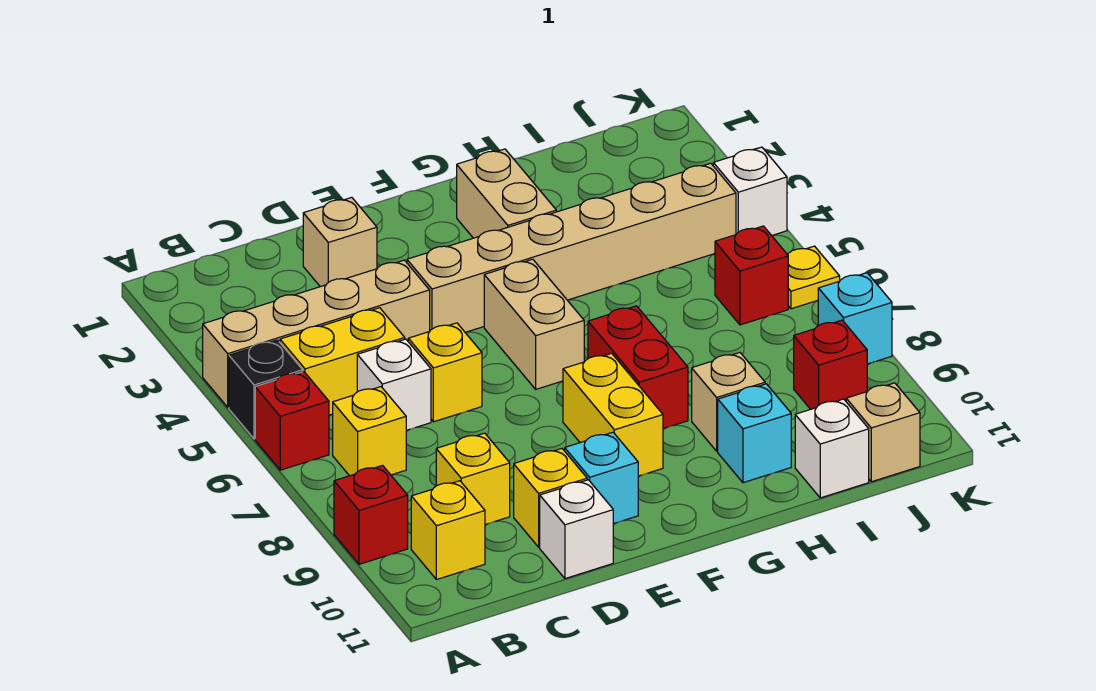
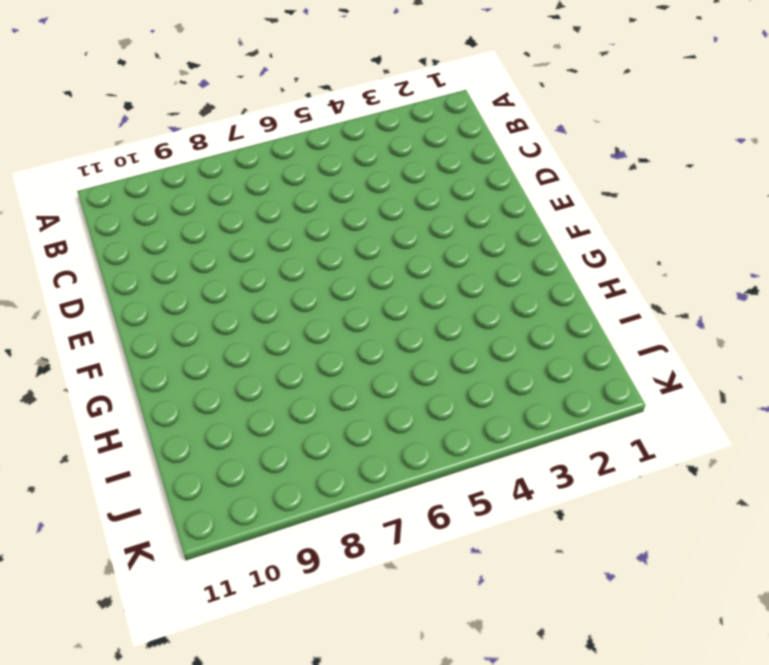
none -> tan 1x4 brick [203,260,430,407]
none -> black 1x1 brick [229,340,303,439]
none -> red 1x1 brick [255,371,329,470]

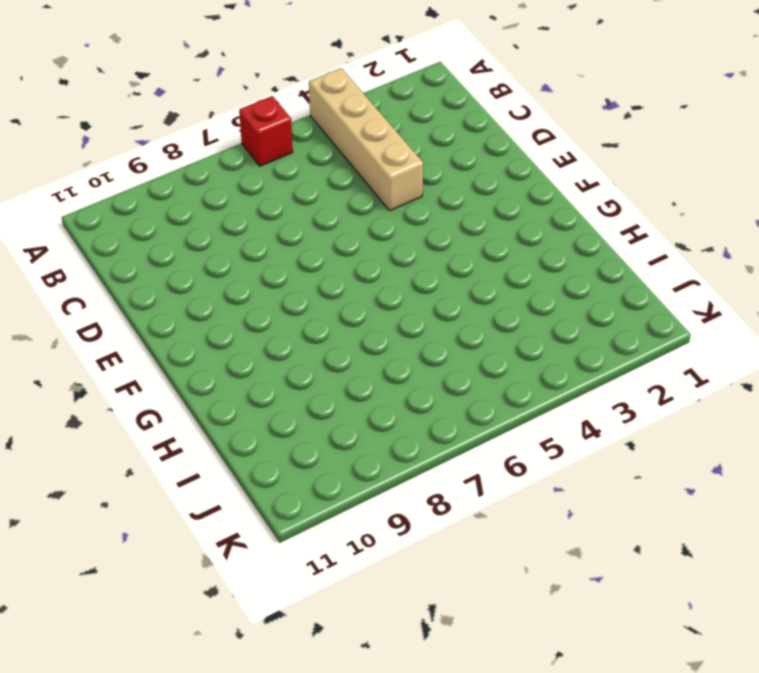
none -> black 1x1 brick [229,340,303,439]
none -> red 1x1 brick [334,466,408,564]
none -> yellow 1x2 brick [280,308,405,415]

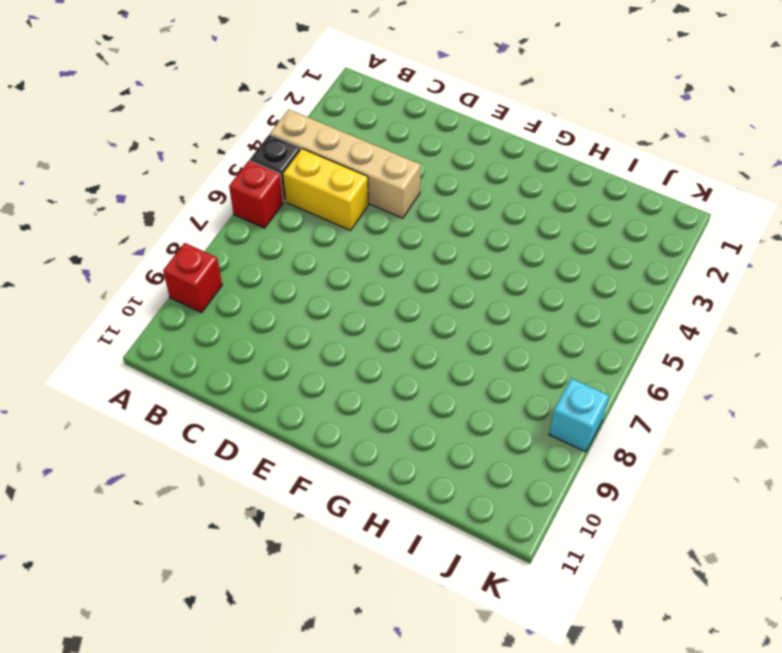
none -> yellow 1x1 brick [333,387,406,476]
none -> yellow 1x1 brick [411,481,485,580]
none -> white 1x1 brick [357,339,431,430]

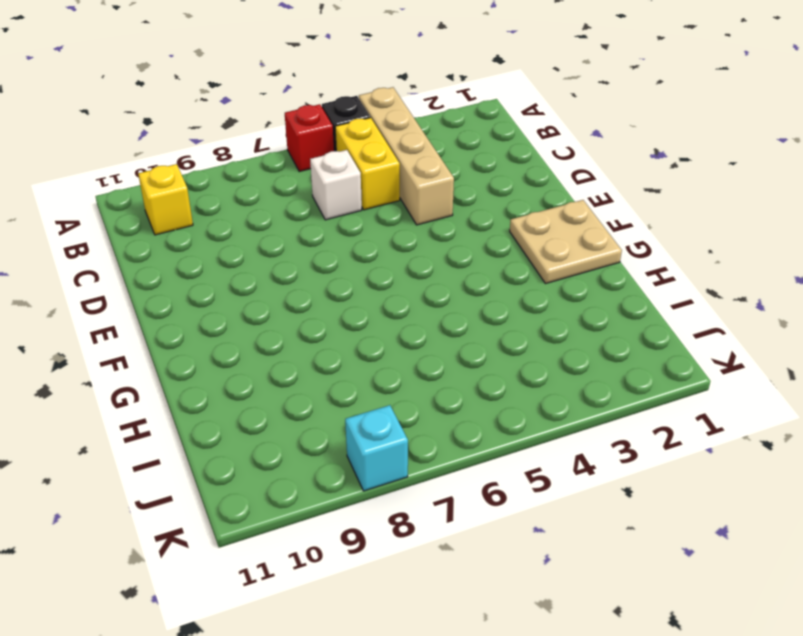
tan 2x2 plate [510,200,622,284] -> tan 1x2 brick [457,149,556,238]
none -> red 1x1 brick [334,466,408,564]
none -> yellow 1x1 brick [333,387,406,476]
none -> yellow 1x1 brick [436,433,510,524]

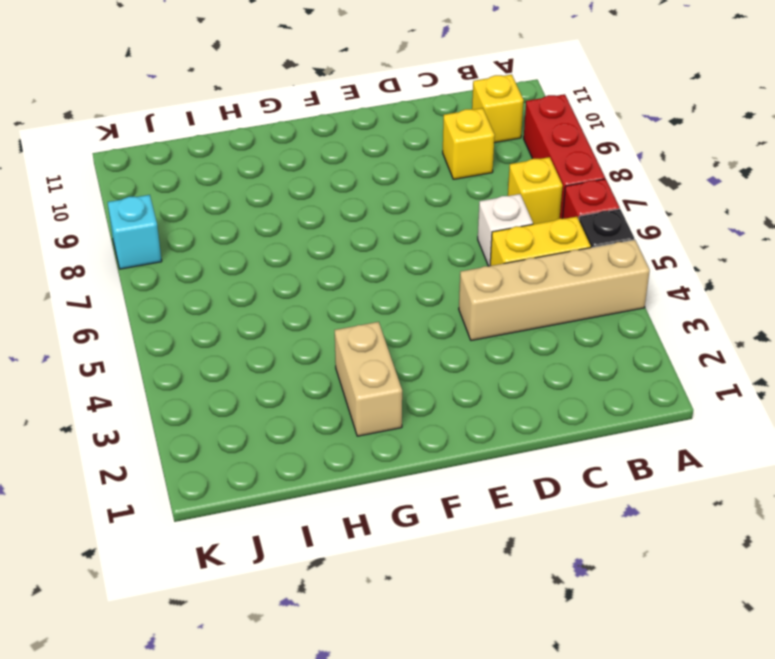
red 1x3 brick [524,94,605,219] -> red 1x1 brick [334,466,408,564]
none -> tan 1x1 brick [303,197,377,287]
none -> yellow 1x1 brick [408,323,482,422]
none -> yellow 1x1 brick [514,449,587,547]

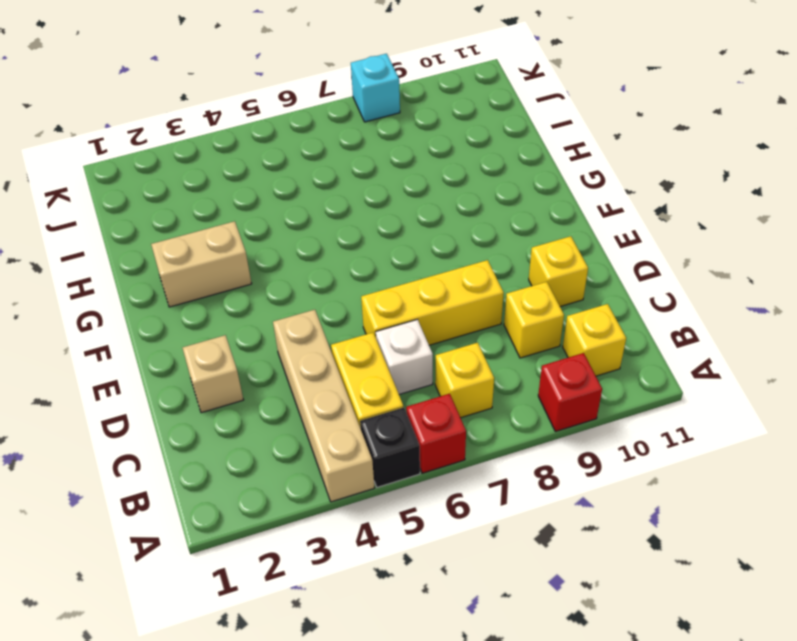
yellow 1x3 brick [361,260,504,345] -> yellow 1x1 brick [408,323,482,422]
none -> white 1x1 brick [540,480,613,579]
none -> tan 1x6 brick [407,163,736,333]
none -> cyan 1x1 brick [565,432,638,524]

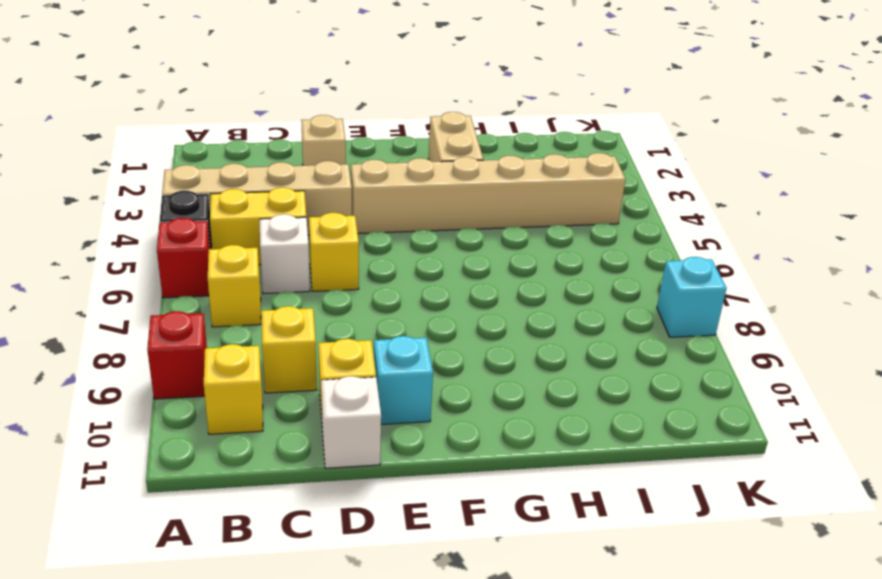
none -> tan 1x2 brick [484,259,584,389]
none -> yellow 1x2 brick [563,353,663,476]
none -> red 1x2 brick [588,306,688,429]

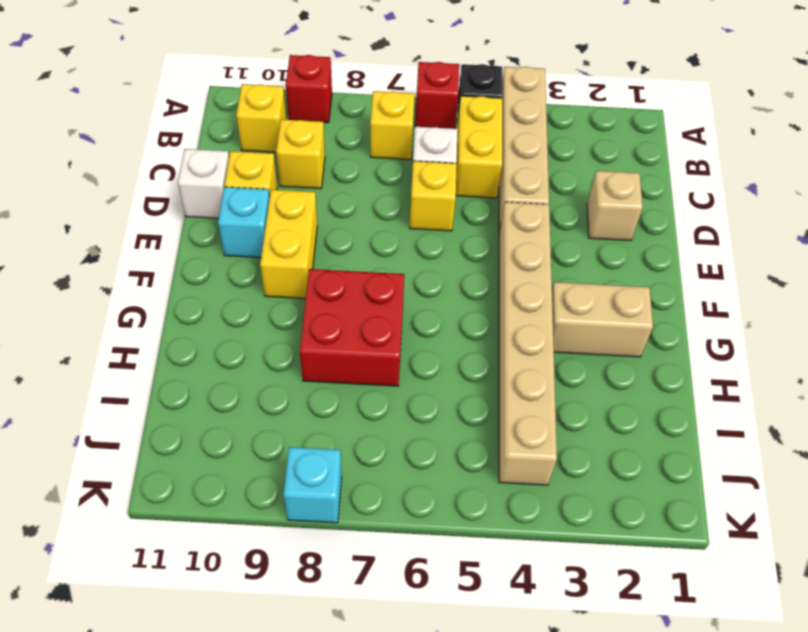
yellow 1x2 brick [260,190,317,299] -> yellow 1x2 brick turned to [563,353,663,476]
red 2x2 brick [300,269,405,386] -> red 1x2 brick [588,306,688,429]
none -> tan 1x2 brick [484,259,584,389]
none -> tan 1x1 brick [692,353,765,451]
none -> cyan 1x1 brick [718,384,791,483]

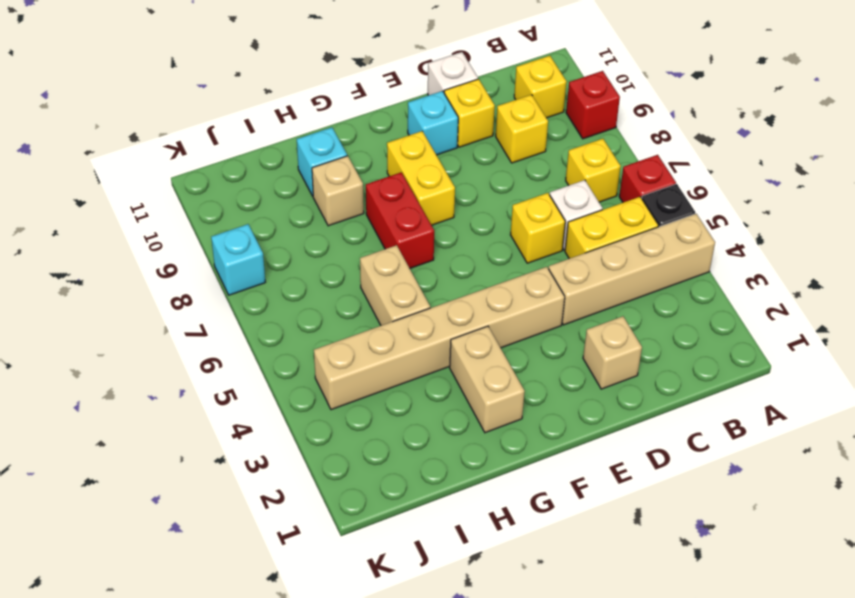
tan 1x2 brick [360,245,430,326] -> tan 1x2 brick moved to [484,259,584,389]
none -> white 1x1 brick [795,399,869,498]
none -> red 1x1 brick [715,226,788,325]
none -> red 1x1 brick [794,320,867,409]

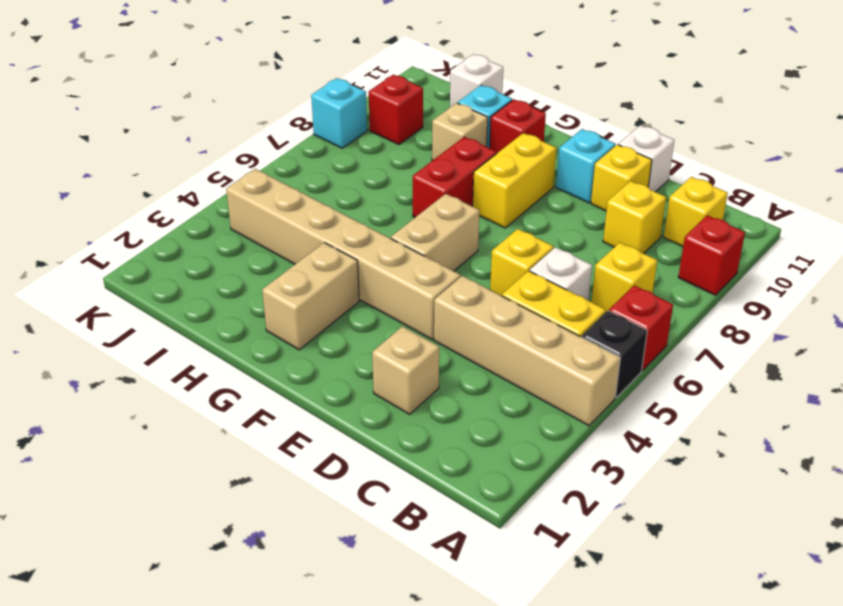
red 1x1 brick [489,100,546,153] -> red 1x1 brick moved to [715,226,788,325]
none -> tan 1x1 brick [846,383,920,482]
none -> white 1x1 brick [713,147,787,236]
none -> yellow 1x1 plate [787,246,840,309]

